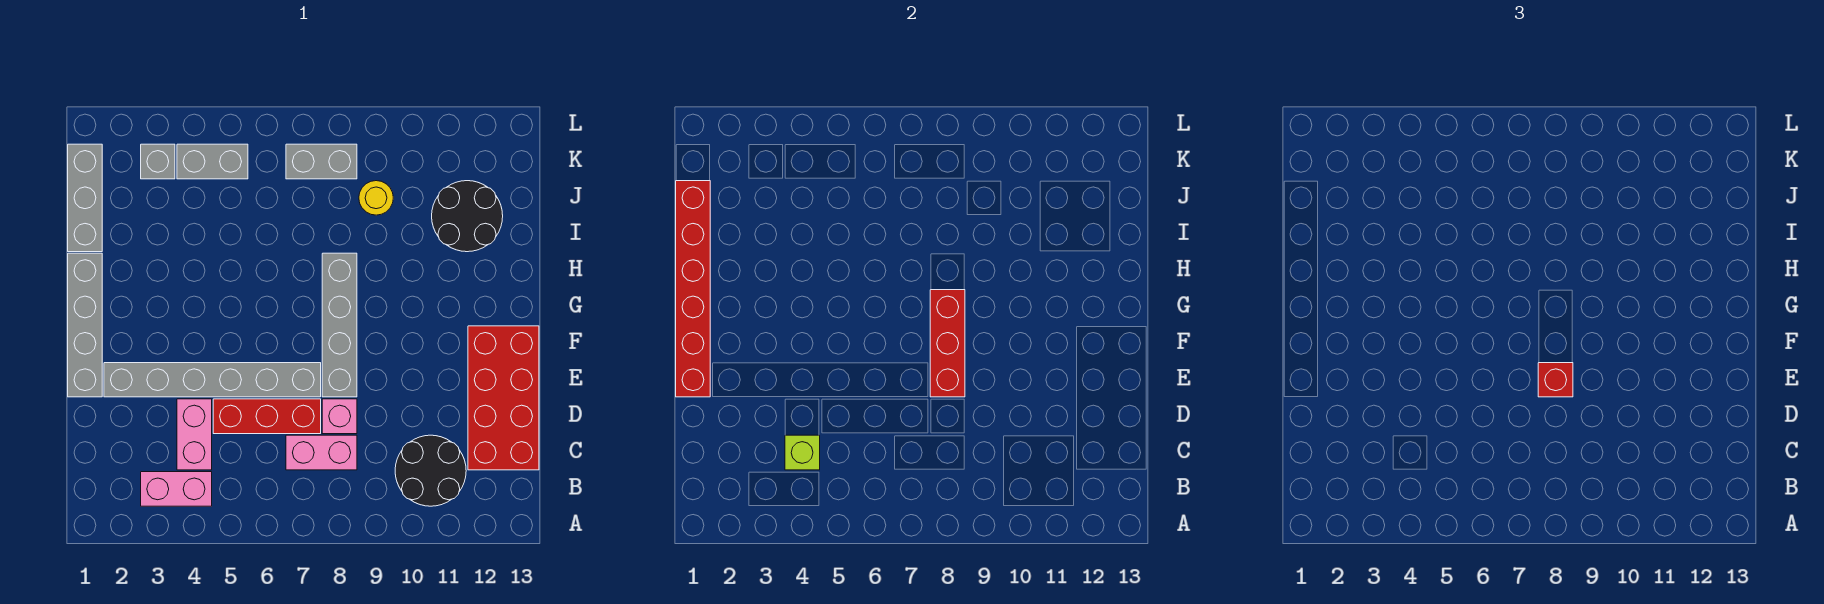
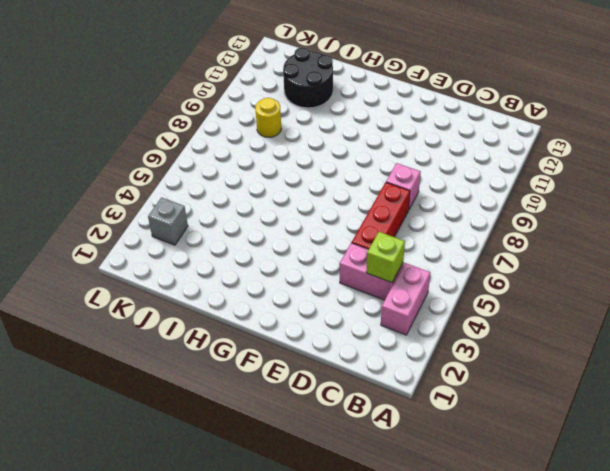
none -> black 2x2 round brick [395,435,466,506]
none -> pink 1x2 brick [286,435,357,470]
none -> red 2x4 brick [468,326,539,470]

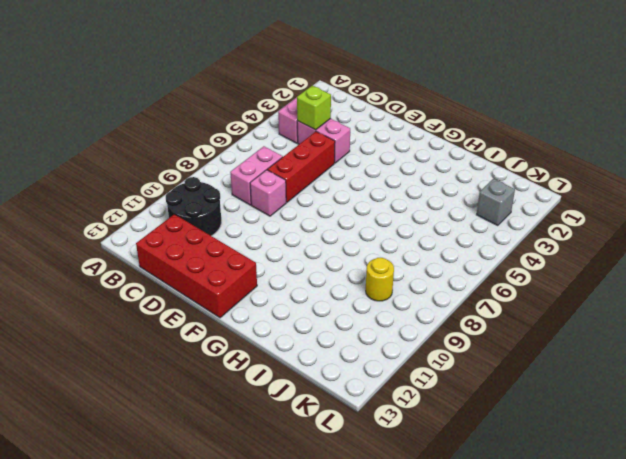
none -> grey 1x4 brick [68,253,102,397]
none -> grey 1x6 brick [104,363,321,397]
none -> grey 1x4 brick [322,253,357,397]

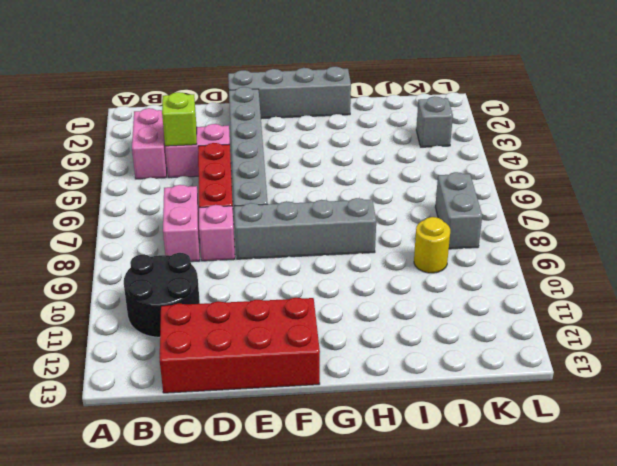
none -> grey 1x3 brick [68,144,102,252]
none -> black 2x2 round brick [432,181,503,252]
none -> grey 1x2 brick [177,144,248,179]

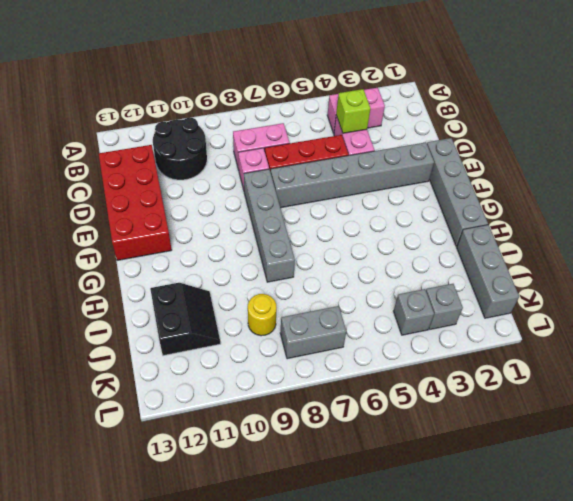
black 2x2 slope [150,283,221,356] -> black 2x2 round brick [432,181,503,252]
grey 1x1 brick [394,289,434,335] -> grey 1x2 brick [177,144,248,179]
none -> red 1x6 brick [676,181,710,397]
none -> red 1x3 brick [930,290,965,397]
none -> red 1x1 brick [1538,363,1573,397]

